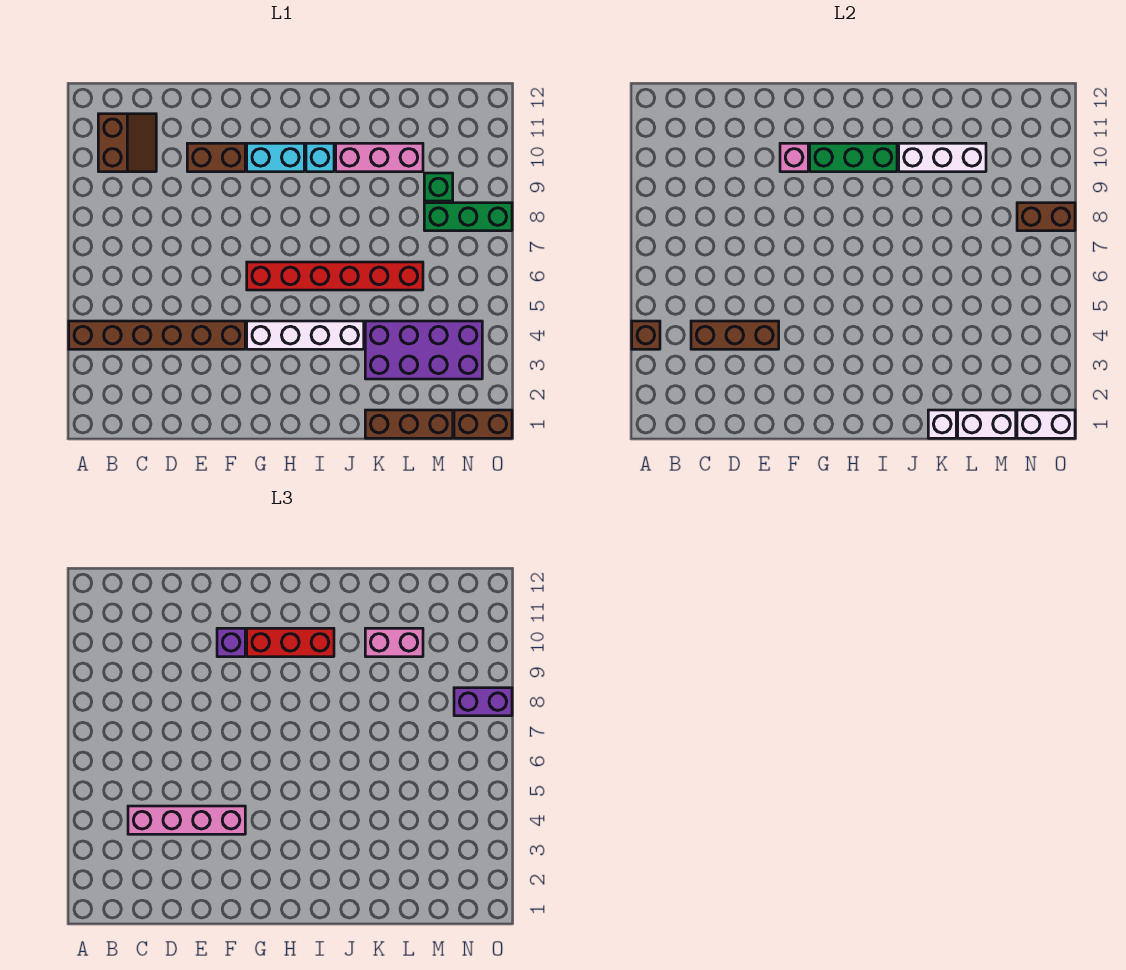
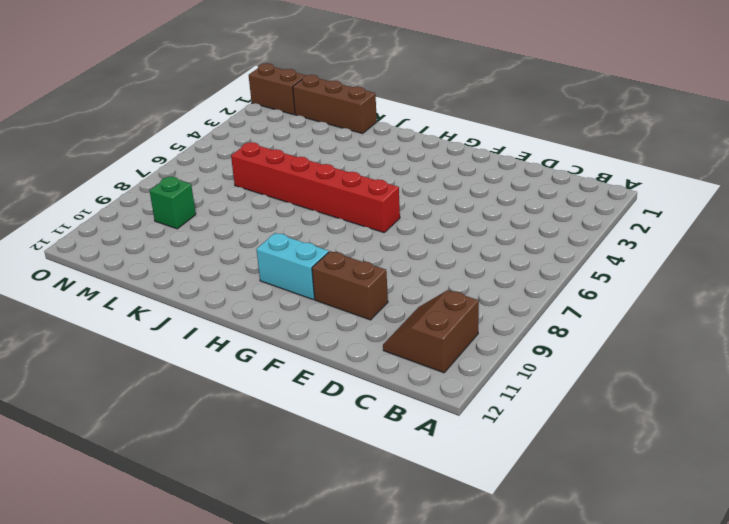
none -> brown 1x6 brick [69,321,245,349]
none -> white 1x4 brick [247,321,364,349]
none -> cyan 1x1 brick [306,143,334,172]

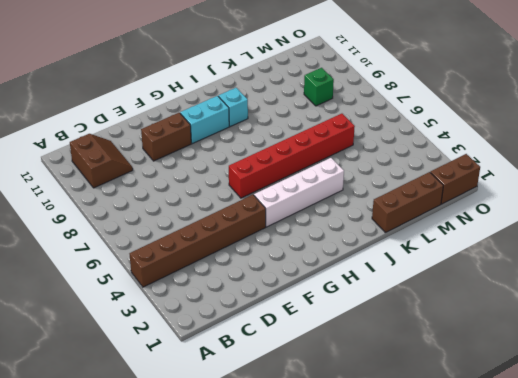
none -> pink 1x3 brick [336,143,423,172]
none -> purple 2x4 brick [365,321,482,379]
none -> green 1x3 brick [424,203,512,231]

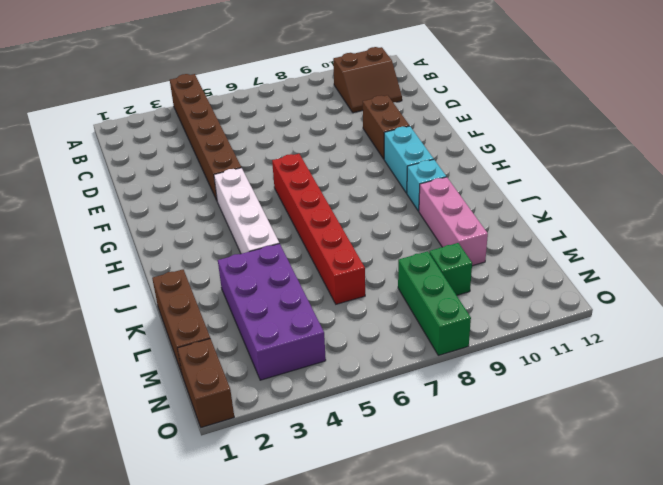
none -> brown 1x1 brick [632,321,660,349]
none -> brown 1x3 brick [691,321,779,349]
none -> pink 1x1 brick [780,143,808,172]

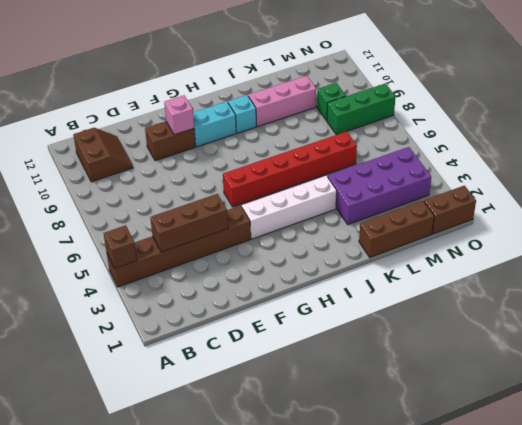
none -> green 1x3 brick [810,143,897,172]
none -> white 1x3 brick [899,143,986,172]
none -> white 1x1 brick [928,410,956,438]

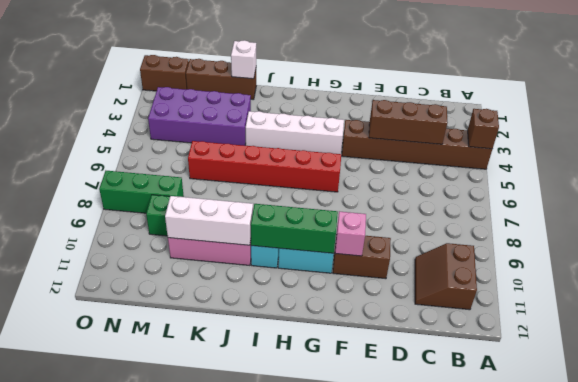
none -> white 1x2 brick [958,410,1016,438]
none -> white 1x2 brick [1017,410,1075,438]
none -> brown 1x2 brick [1017,203,1075,231]

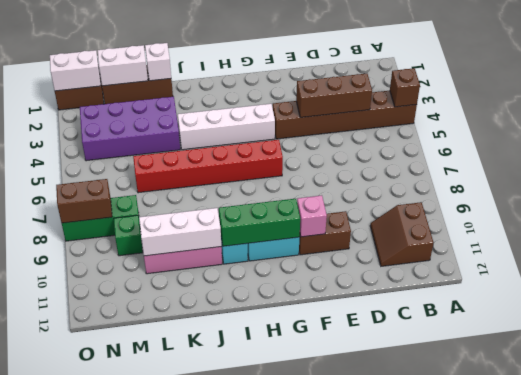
none -> pink 1x4 brick [128,806,245,834]
none -> purple 1x1 brick [217,628,245,657]
none -> red 1x3 brick [247,628,334,657]

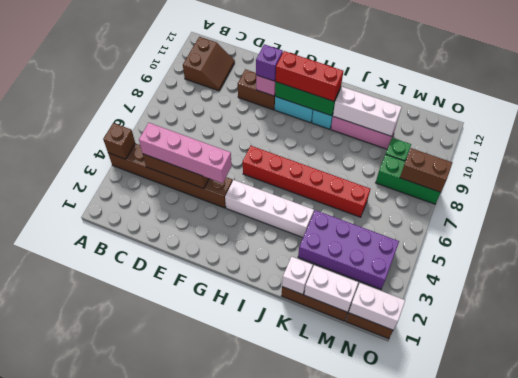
none -> pink 1x2 brick [365,628,423,657]
none -> purple 1x2 brick [454,688,512,716]

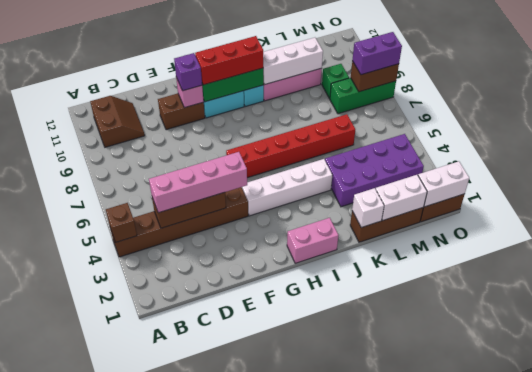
pink 1x2 brick [287,218,338,263] -> pink 1x2 brick moved to [365,628,423,657]

